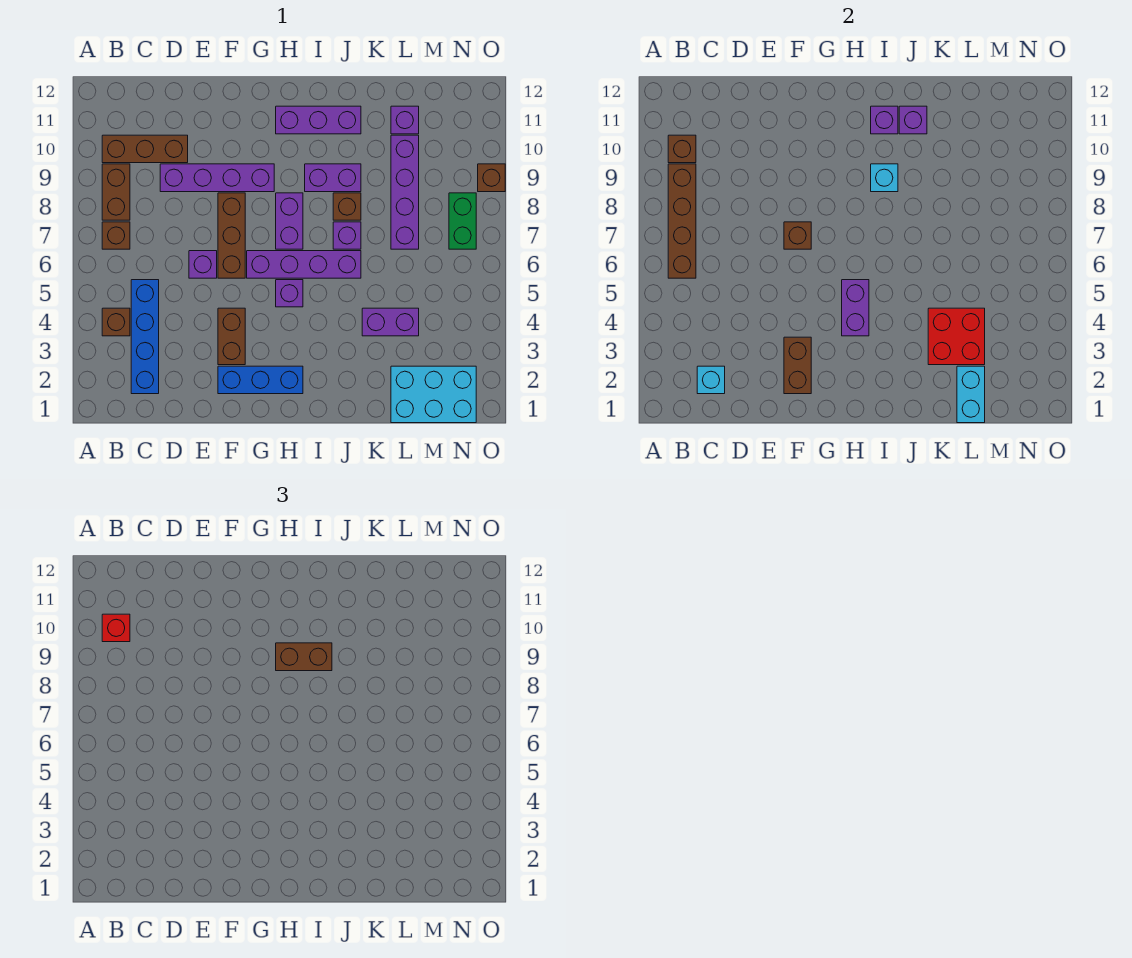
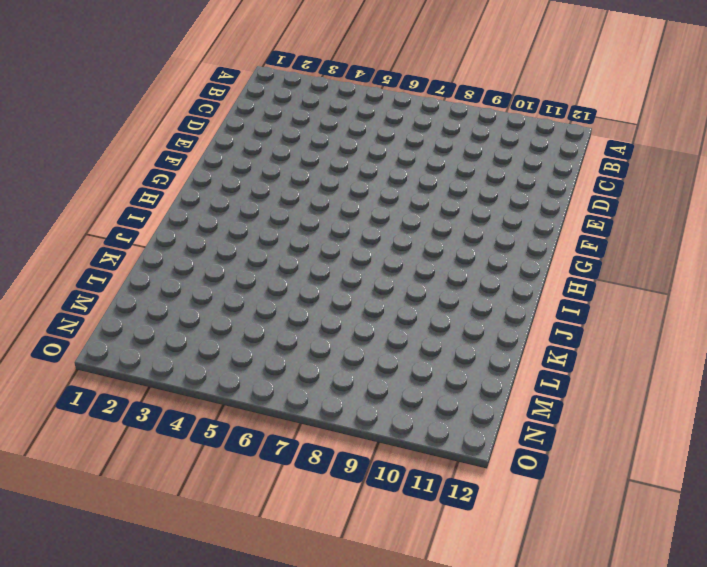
none -> brown 1x1 brick [102,308,130,336]
none -> brown 1x1 brick [102,222,130,249]
none -> brown 1x2 brick [102,164,130,220]
none -> brown 1x3 brick [102,135,188,163]

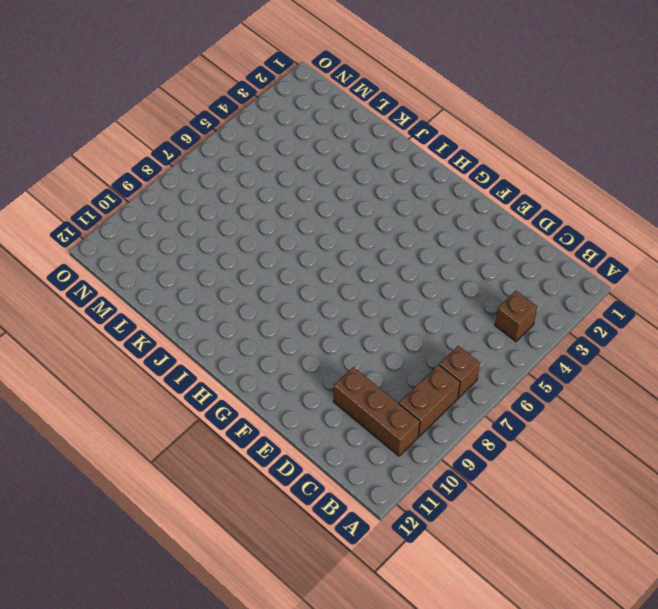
none -> blue 1x4 brick [131,280,159,394]
none -> purple 1x4 brick [160,164,274,192]
none -> purple 1x1 brick [189,251,217,278]
none -> blue 1x3 brick [218,366,303,394]

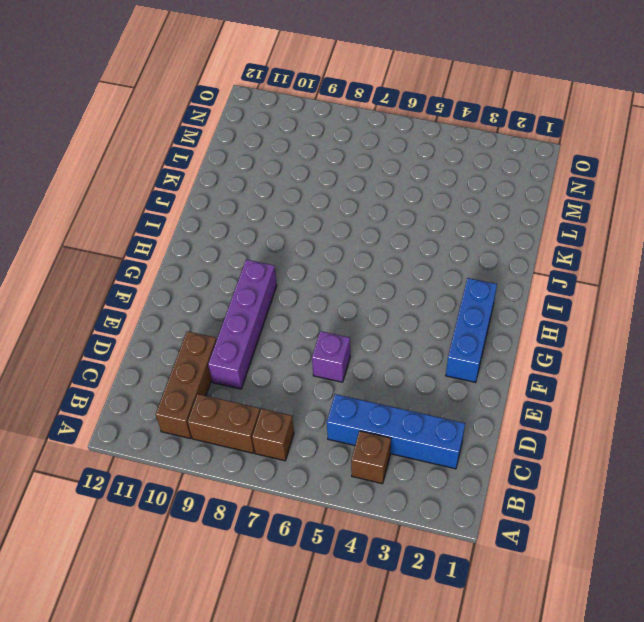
none -> brown 1x2 brick [218,308,245,365]
none -> brown 1x3 brick [218,193,245,278]
none -> purple 1x4 brick [247,251,361,278]
none -> purple 1x1 brick [276,280,303,307]

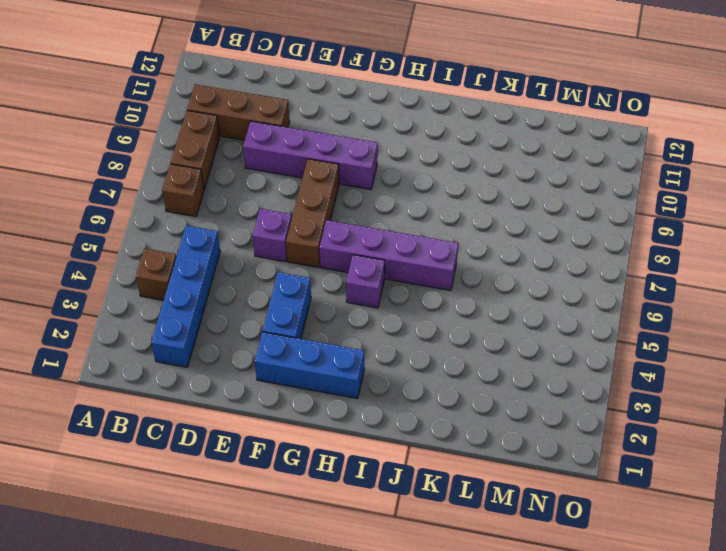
blue 1x2 brick [263,272,311,339] -> brown 1x2 brick [218,308,245,365]
none -> purple 1x2 brick [276,193,303,249]
none -> purple 1x3 brick [276,106,361,134]
none -> purple 1x2 brick [305,164,361,192]
none -> purple 1x1 brick [333,222,361,249]

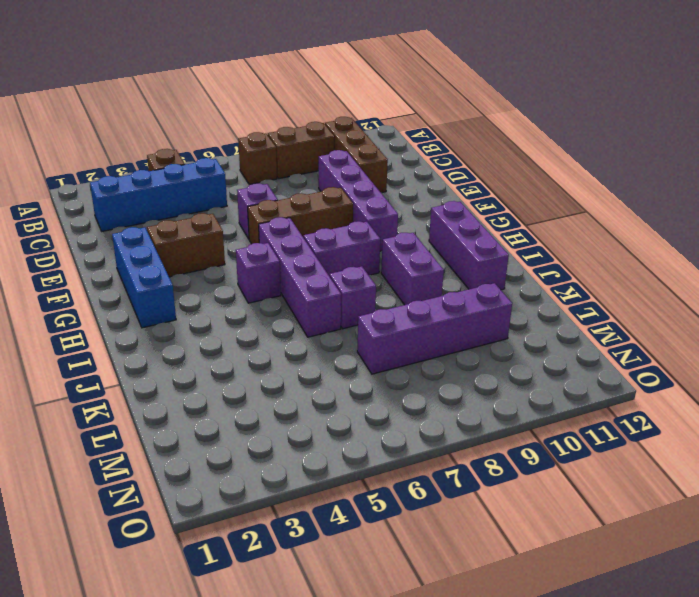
none -> brown 1x1 brick [333,193,361,220]
none -> purple 1x2 brick [362,308,419,336]
none -> cyan 2x3 brick [391,366,476,423]
none -> purple 1x1 brick [391,106,419,134]

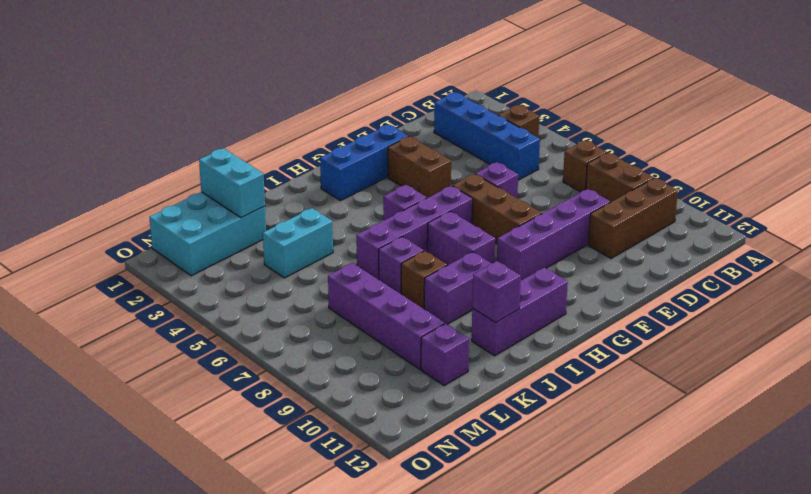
cyan 1x2 brick [263,208,333,278] -> purple 1x2 brick [362,308,419,336]
none -> green 1x2 brick [449,193,476,249]
none -> brown 1x1 brick [478,164,505,192]
none -> brown 1x4 brick [668,164,696,278]
none -> brown 1x1 brick [668,135,696,163]

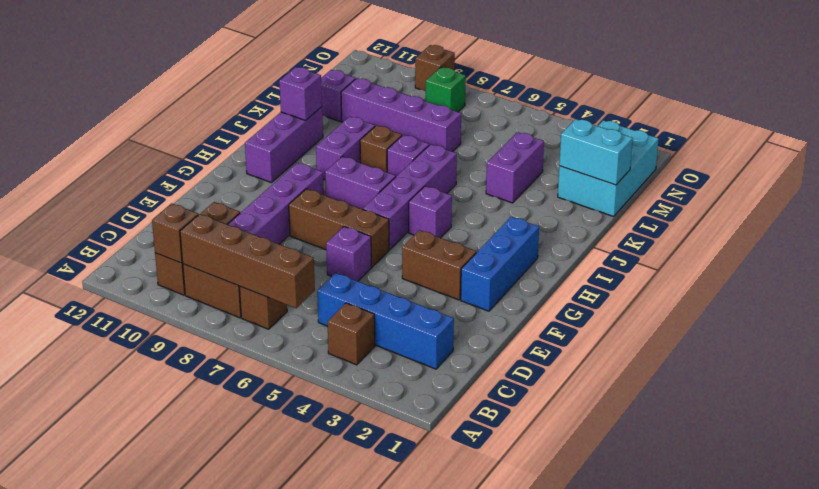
green 1x1 brick [426,67,466,112] -> green 1x2 brick [449,193,476,249]
none -> cyan 1x1 brick [697,366,725,394]
none -> brown 1x2 brick [784,337,811,394]
none -> brown 1x1 brick [784,222,811,249]
none -> purple 1x2 brick [842,280,869,336]

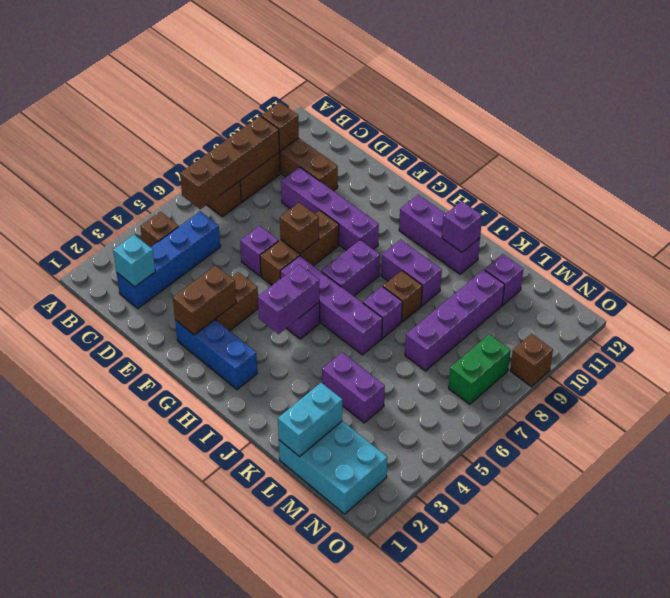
none -> cyan 1x1 brick [871,164,898,192]
none -> purple 1x1 brick [871,106,898,134]
none -> red 2x2 brick [928,308,985,365]
none -> red 1x1 brick [102,614,130,642]

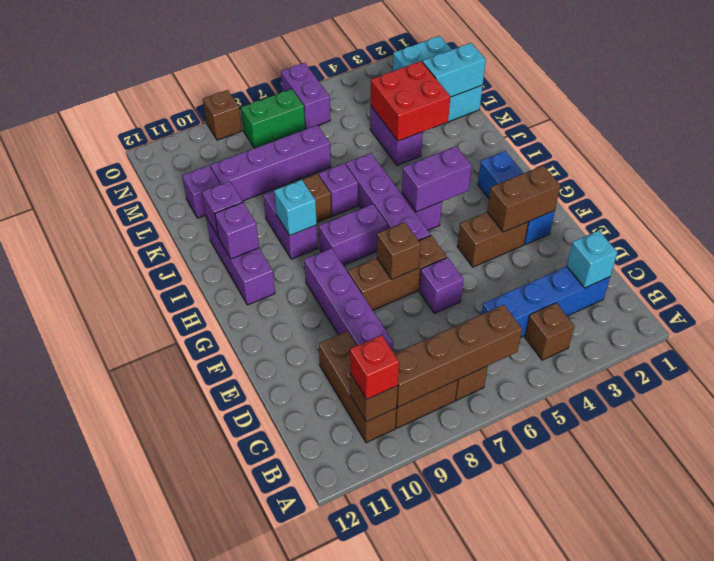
purple 1x2 brick [281,63,330,129] -> none
none -> brown 1x2 brick [276,643,332,671]

